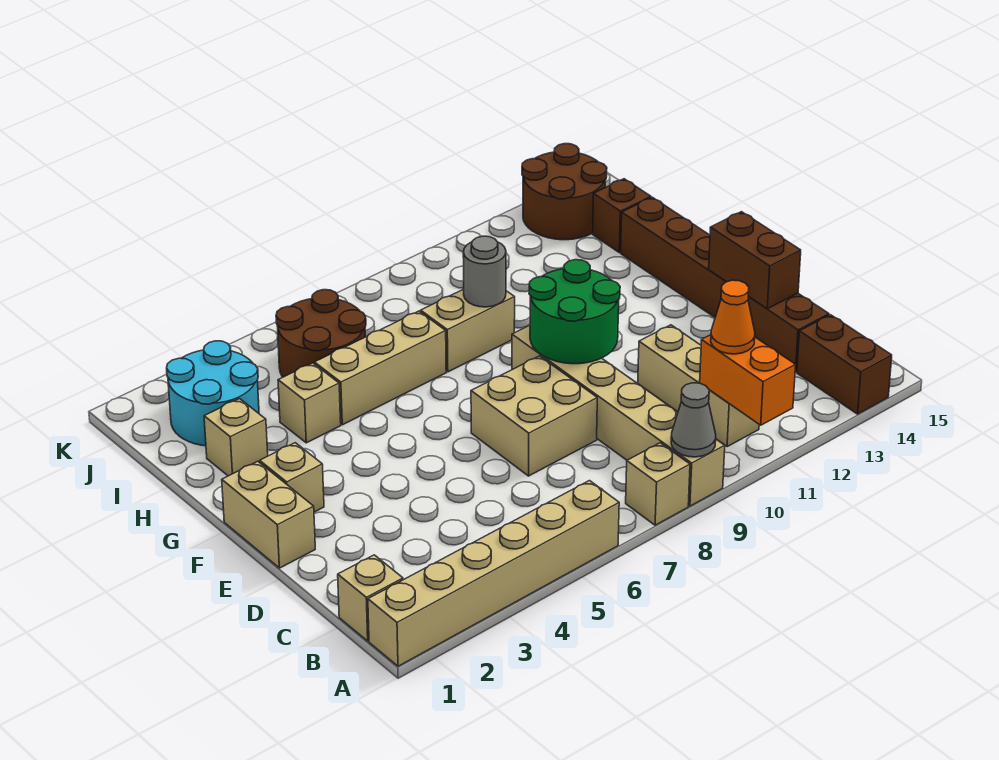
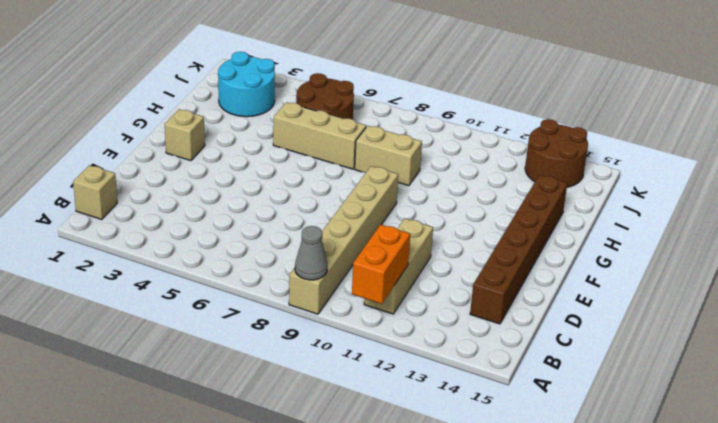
none -> tan 1x6 brick [368,481,619,666]
none -> tan 1x1 brick [626,443,690,525]
none -> brown 1x2 brick [797,315,892,414]

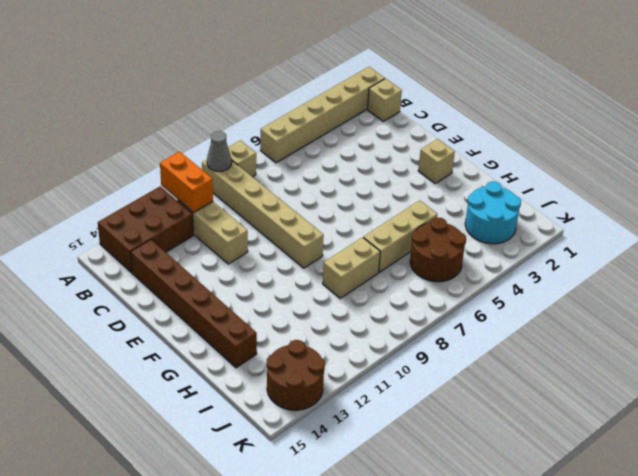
brown 2x3 brick [98,186,193,273] -> brown 1x2 brick [797,315,892,414]
none -> tan 2x2 brick [471,356,597,476]
none -> tan 1x2 brick [222,461,315,568]
none -> tan 1x1 brick [204,399,268,476]

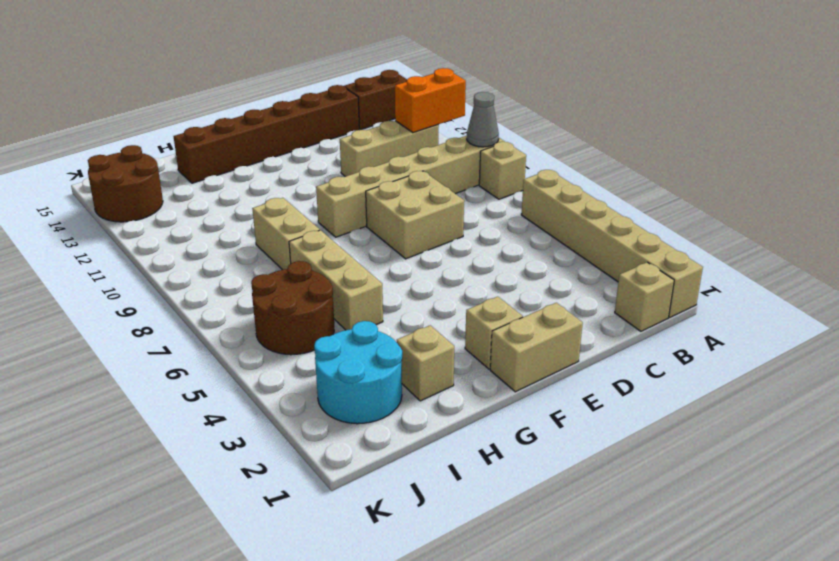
none -> tan 1x1 brick [278,363,341,443]
none -> brown 1x1 brick [593,179,651,253]
none -> brown 1x2 brick [709,212,801,309]

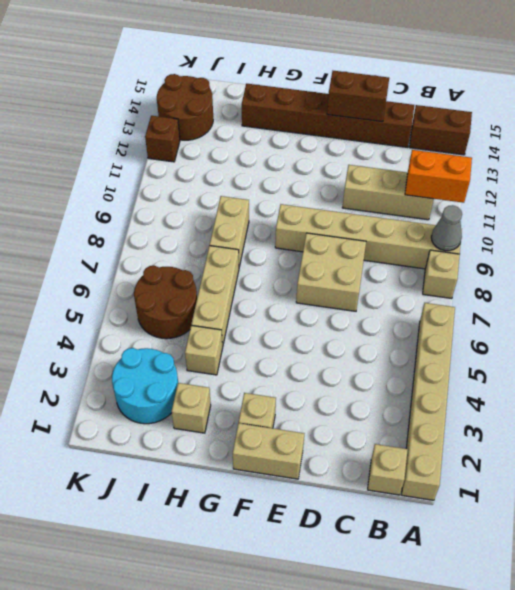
brown 1x1 brick [145,116,180,162] -> brown 1x1 brick moved to [593,179,651,253]
none -> green 2x2 round brick [529,260,620,364]
none -> grey 1x1 round brick [463,236,506,307]
none -> orange 1x1 cone [711,280,755,354]

